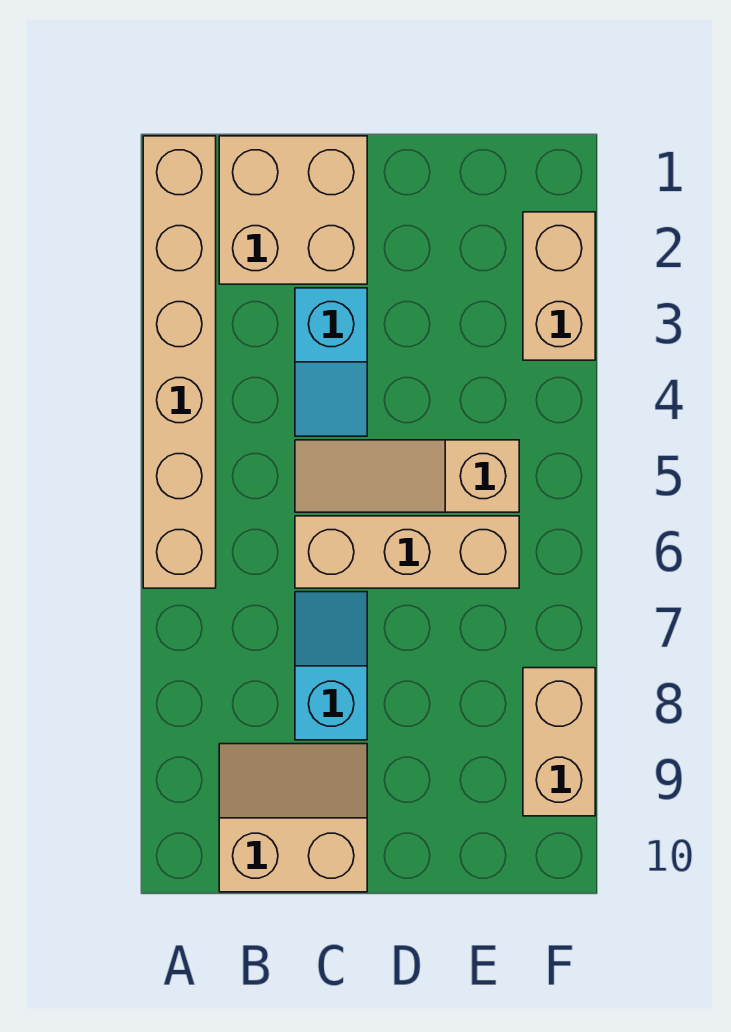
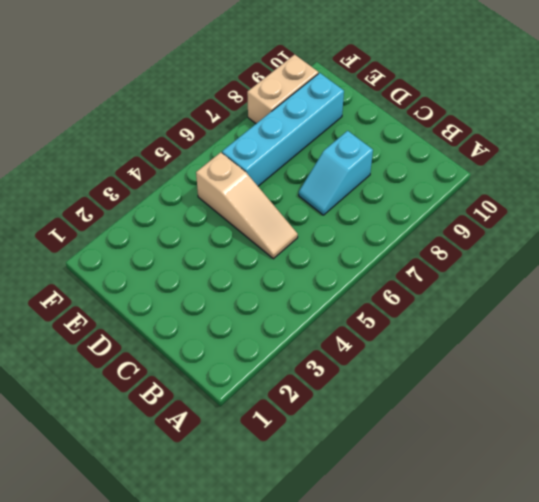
cyan 1x4 brick [222,73,344,186] -> tan 1x3 brick [295,516,519,588]
none -> tan 1x6 brick [143,136,216,588]
none -> tan 2x2 brick [219,136,367,284]

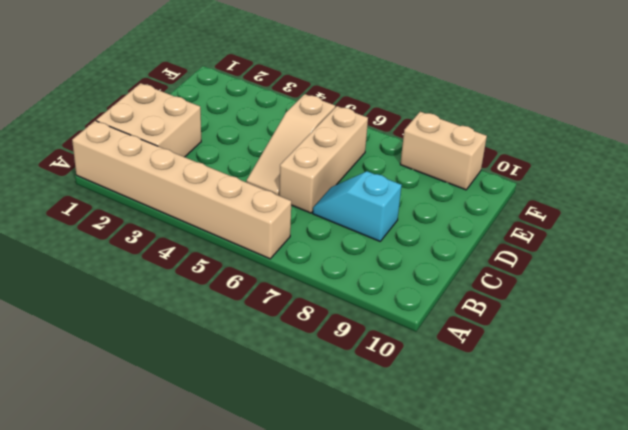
none -> tan 2x2 slope [219,744,367,892]
none -> cyan 1x2 slope [295,288,367,436]

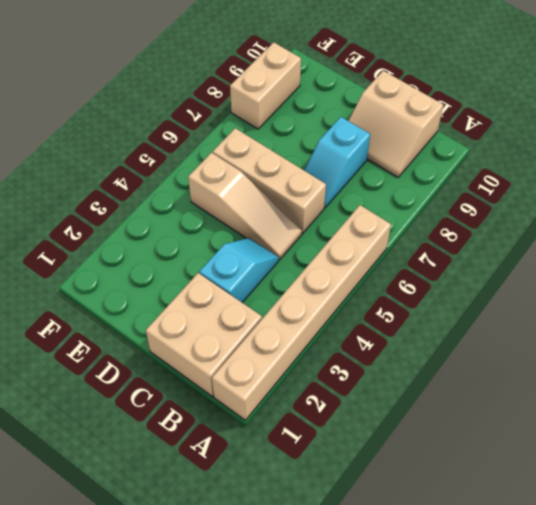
none -> tan 1x2 brick [523,212,595,360]

